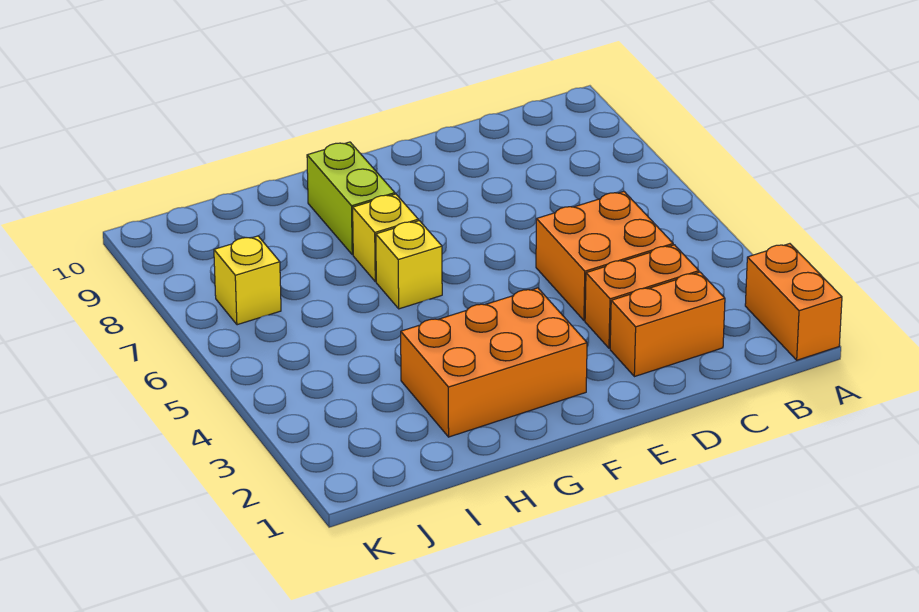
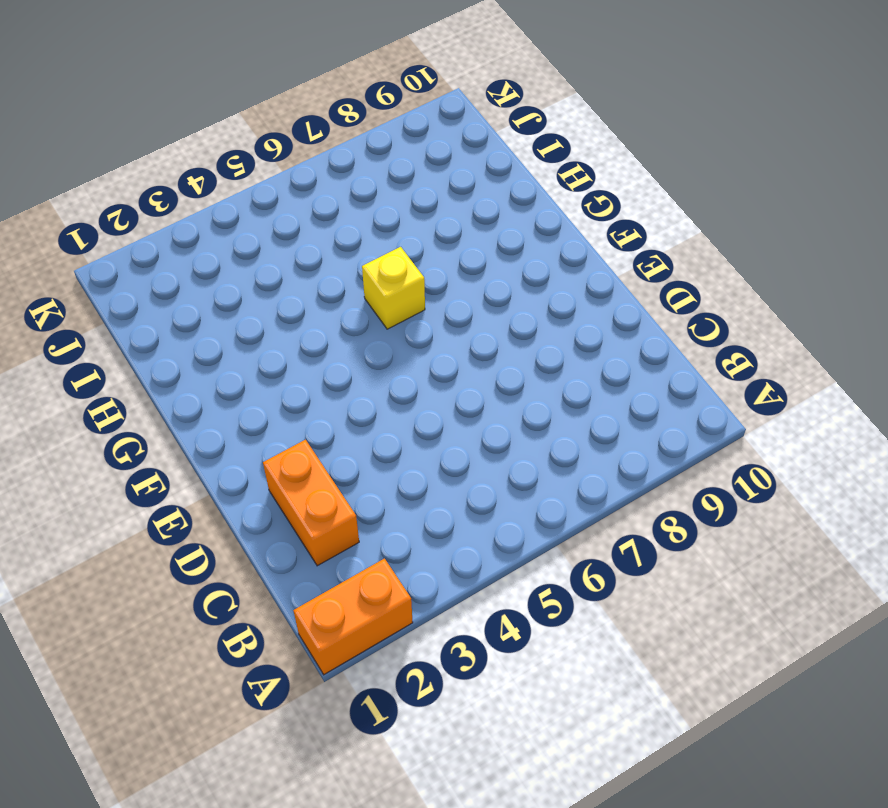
none -> orange 1x2 brick [585,245,699,348]
none -> orange 2x2 brick [536,192,673,321]

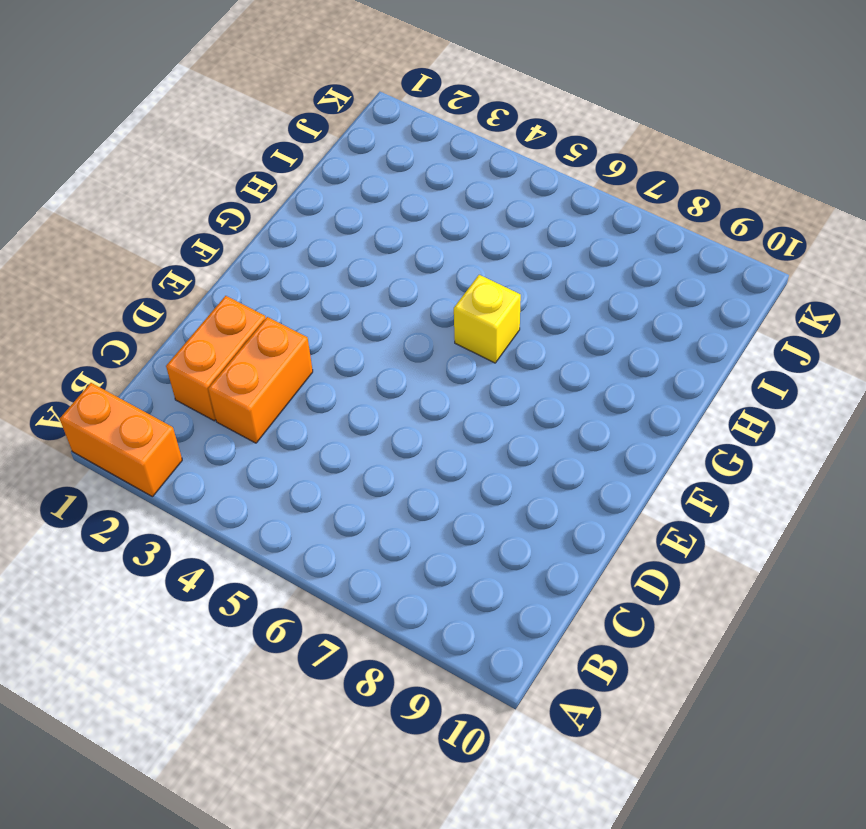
none -> orange 2x2 brick [536,192,673,321]
none -> orange 2x3 brick [401,288,587,437]

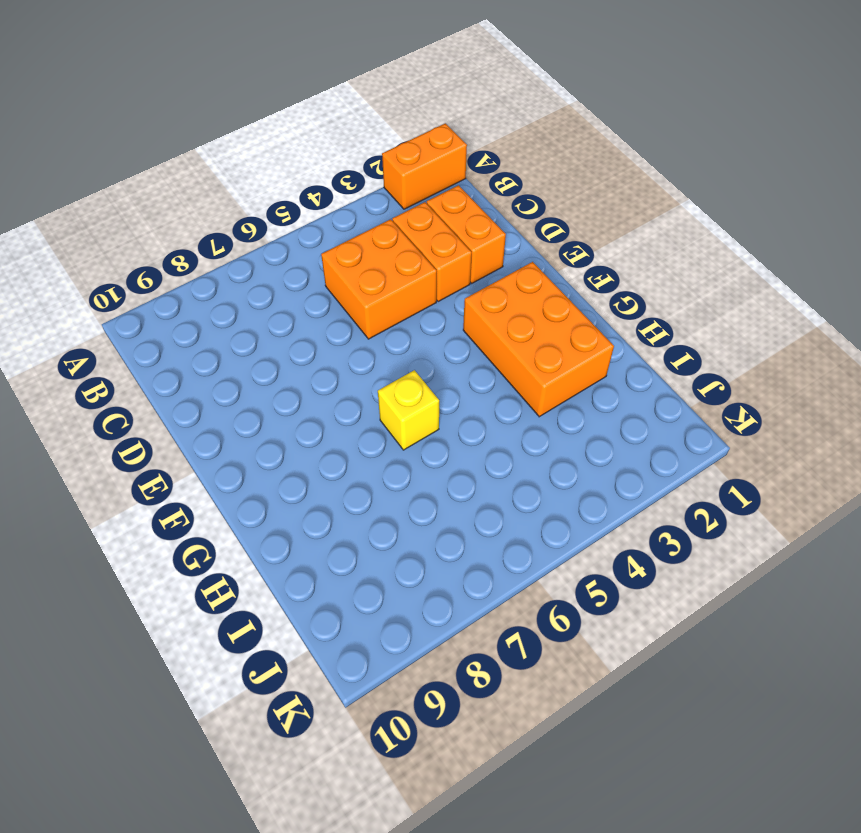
none -> yellow 1x1 brick [353,194,418,282]
none -> lime 1x2 brick [307,142,395,255]

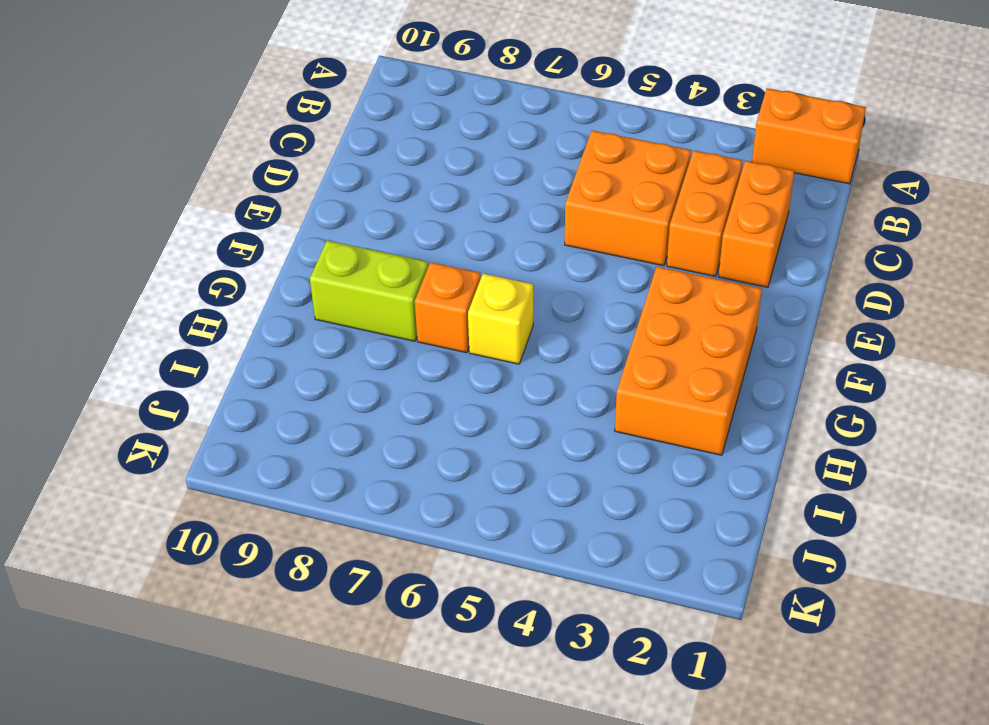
orange 1x1 brick [415,262,481,353] -> yellow 1x1 brick [353,194,418,282]
none -> yellow 1x1 brick [214,236,281,325]

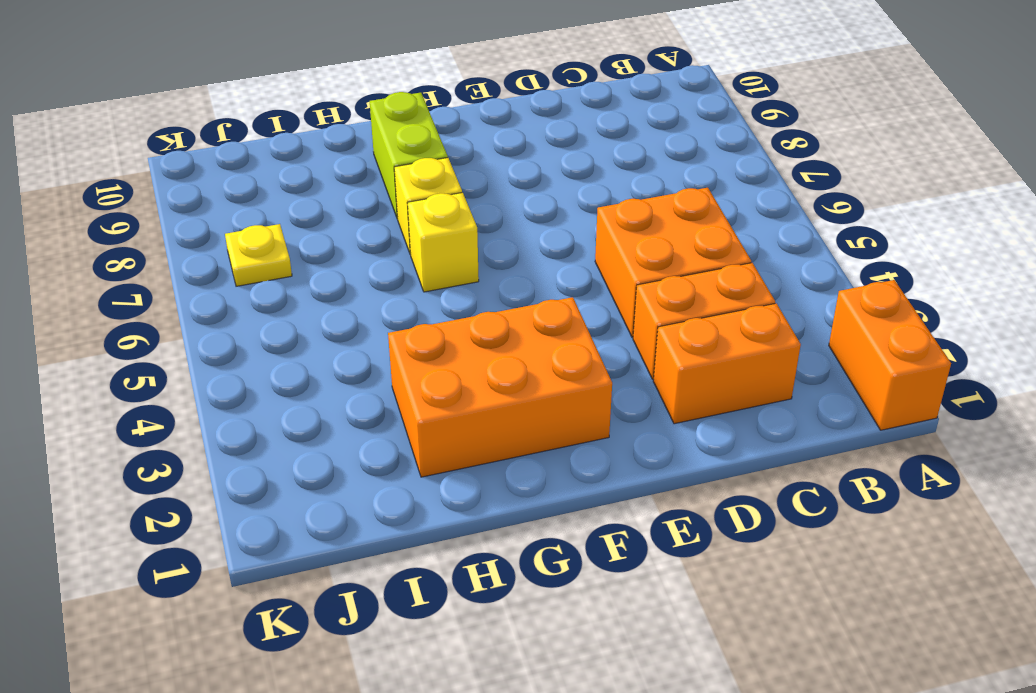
yellow 1x1 plate [225,224,292,286] -> yellow 1x1 brick [214,236,281,325]

